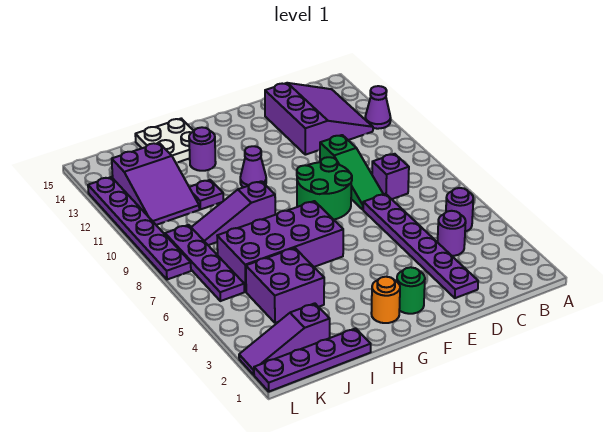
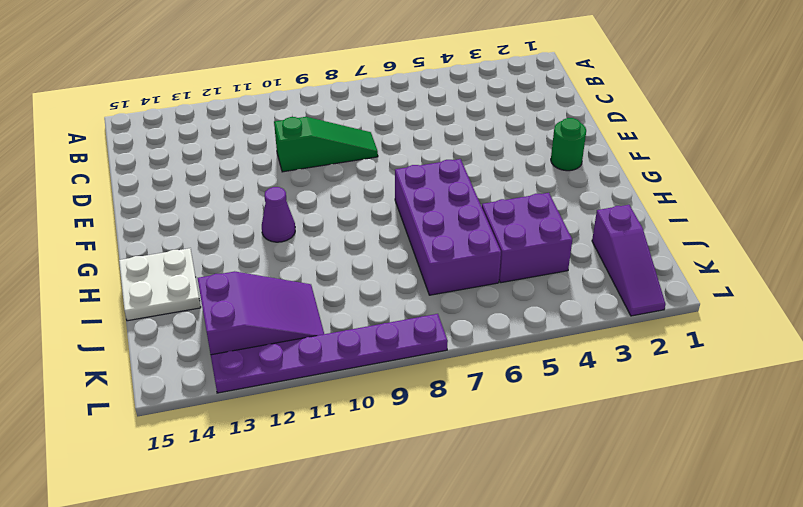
none -> purple 1x1 cone [365,86,391,129]
none -> purple 1x1 round brick [446,188,473,232]
none -> purple 3x3 slope [265,83,373,155]

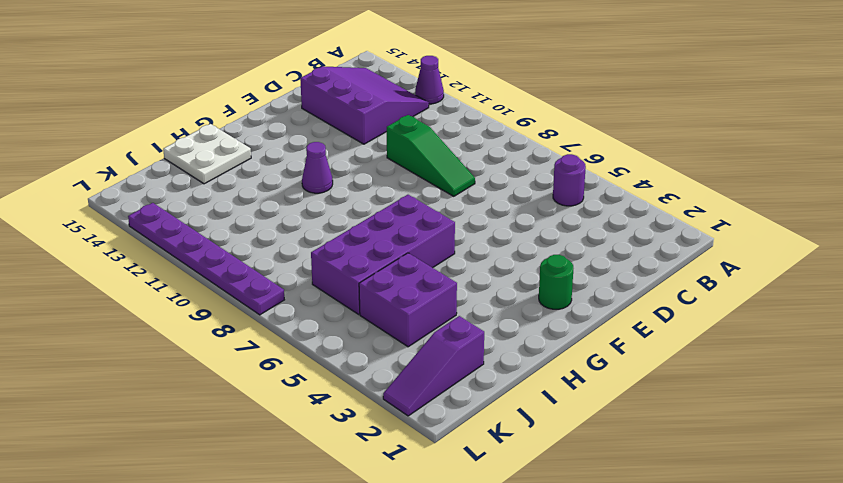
none -> purple 1x1 round brick [438,211,466,256]
none -> purple 1x1 brick [372,154,409,199]
none -> purple 1x6 plate [363,194,478,298]

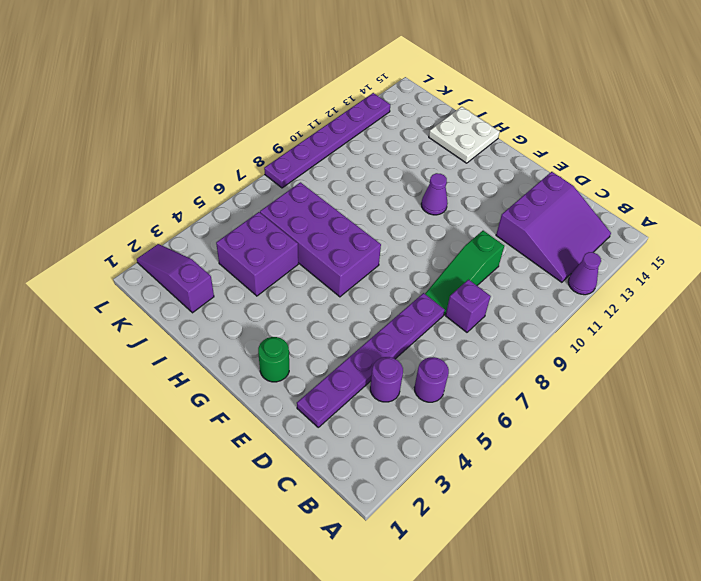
none -> green 2x2 round brick [297,157,352,220]
none -> orange 1x1 round brick [371,277,400,323]
none -> purple 1x3 slope [191,181,275,245]

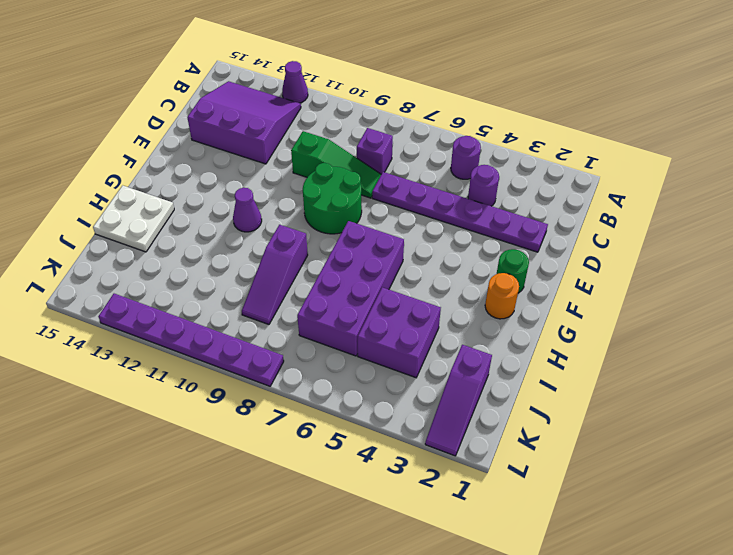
none -> purple 1x1 round brick [189,127,216,171]
none -> purple 1x4 plate [254,328,371,392]
none -> purple 1x1 plate [189,180,223,209]

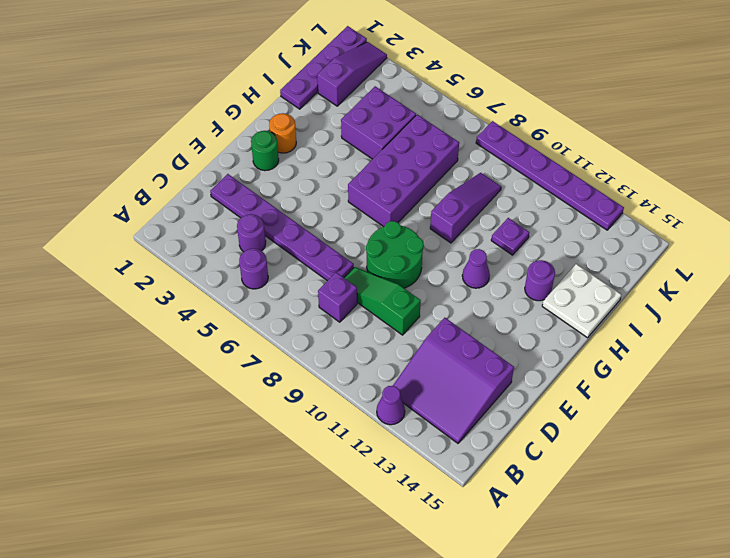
none -> purple 2x3 slope [112,143,199,225]
none -> purple 1x4 plate [165,225,244,301]

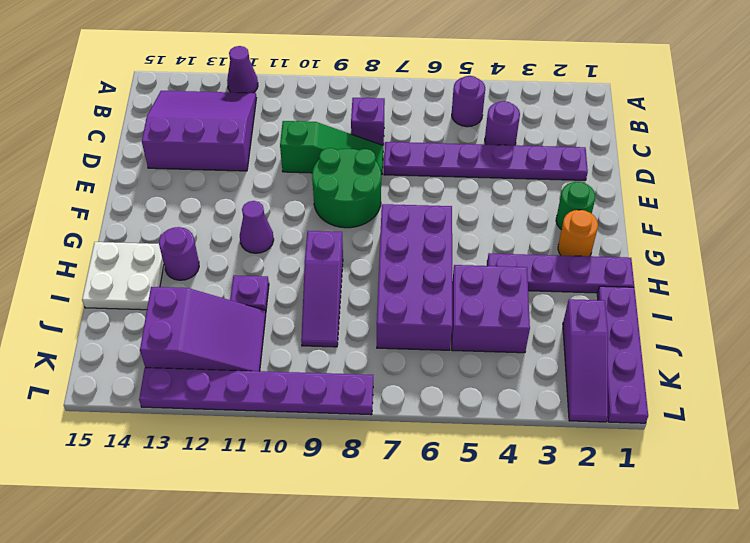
purple 1x4 plate [487,253,634,293] -> purple 1x4 plate moved to [165,225,244,301]

